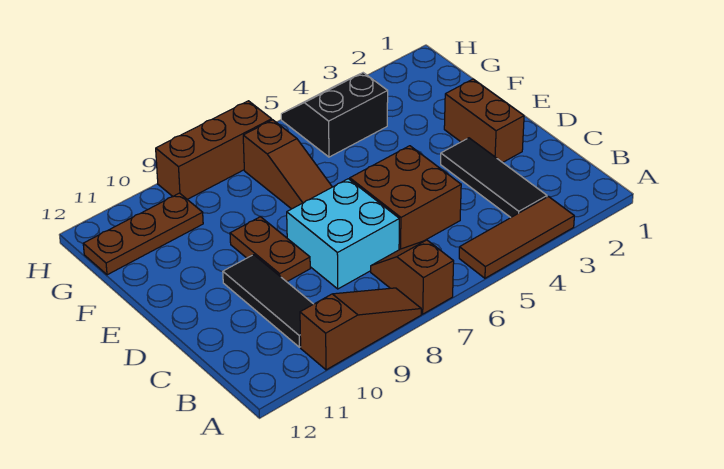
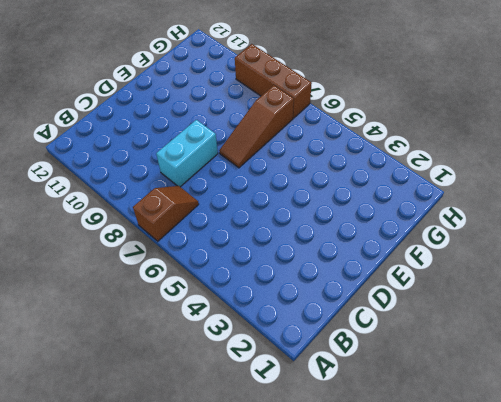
cyan 1x2 brick [156,120,218,187] -> cyan 2x2 brick [287,179,399,289]
none -> brown 1x3 tile [459,196,574,278]
none -> brown 1x3 slope [300,288,421,370]
none -> black 1x3 tile [441,138,547,217]

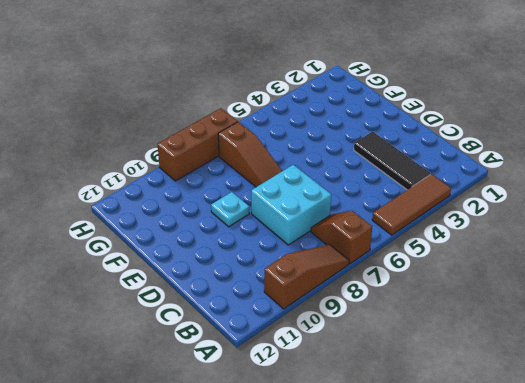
cyan 1x1 plate [211,192,249,227] -> brown 1x2 plate [230,217,310,282]
none -> black 1x3 tile [223,255,313,347]
none -> brown 2x2 brick [350,146,461,250]
none -> brown 1x2 brick [444,79,524,163]

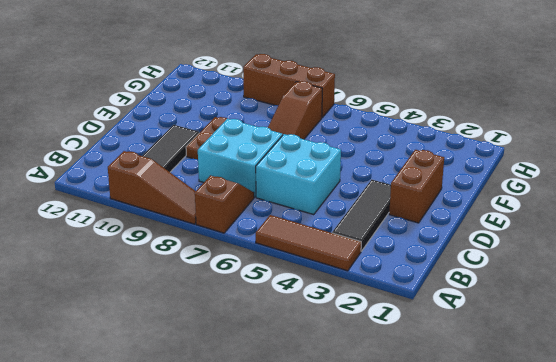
cyan 2x2 brick [256,134,341,214] -> brown 2x2 brick [350,146,461,250]
none -> black 2x2 slope [281,73,388,157]
none -> brown 1x3 plate [83,193,203,275]

